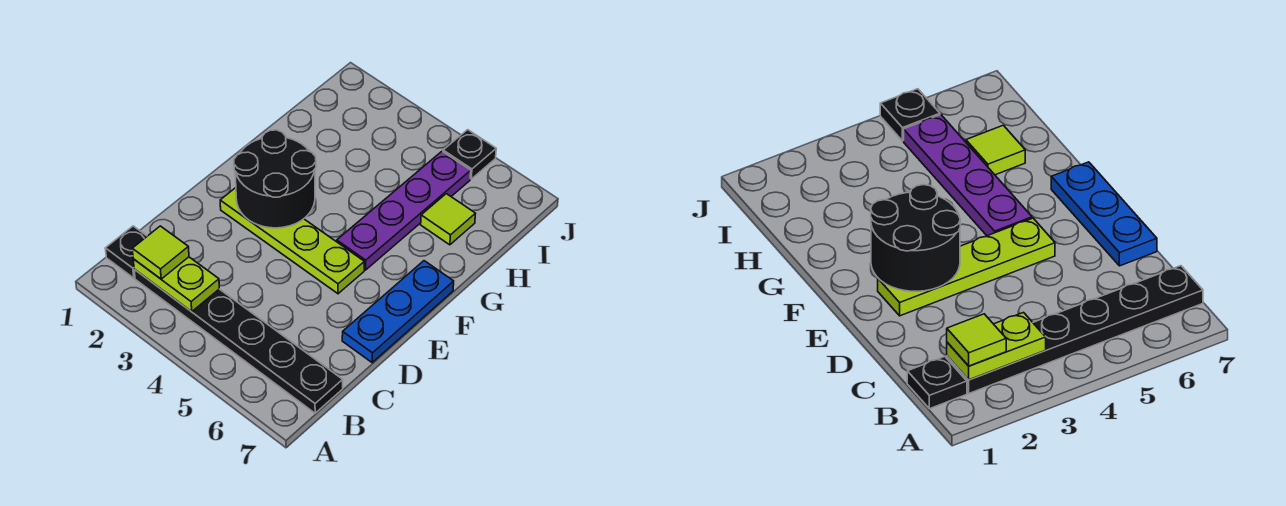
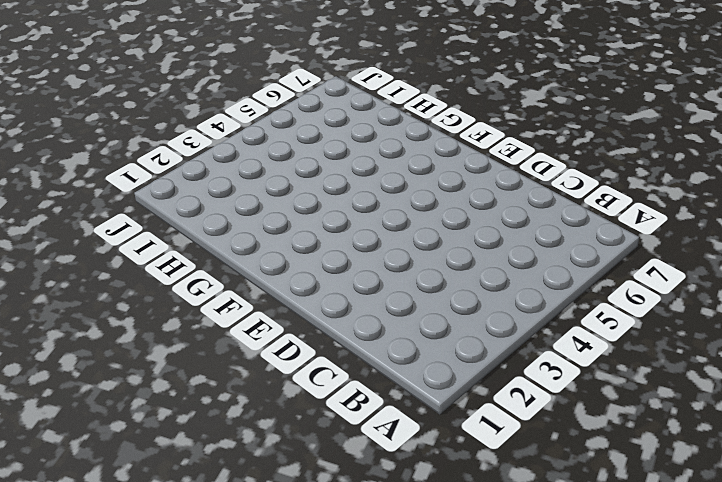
none -> black 1x1 plate [105,226,147,278]
none -> black 1x6 plate [134,270,343,413]

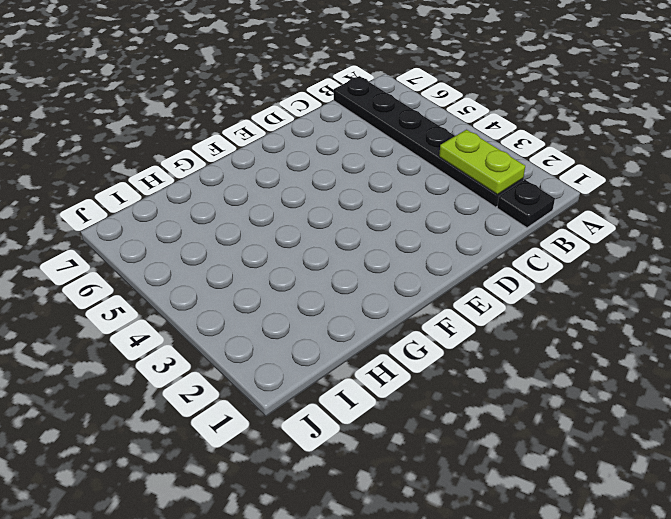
none -> blue 1x3 plate [342,261,454,362]
none -> lime 1x4 plate [220,188,364,294]

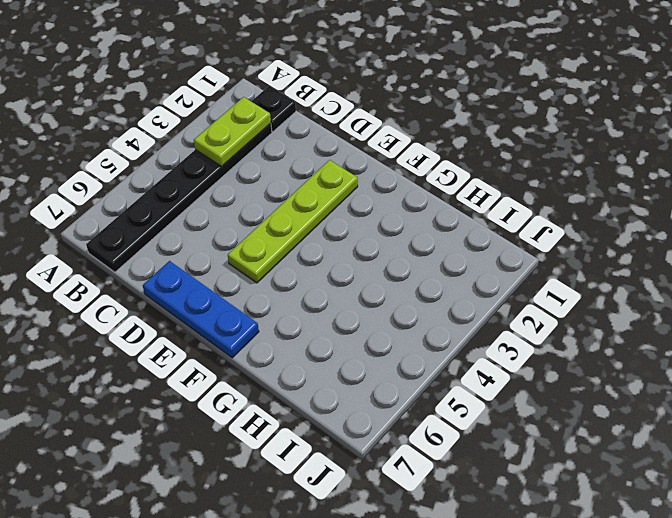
none -> purple 1x4 plate [337,151,471,270]
none -> lime 1x1 tile [421,194,476,245]

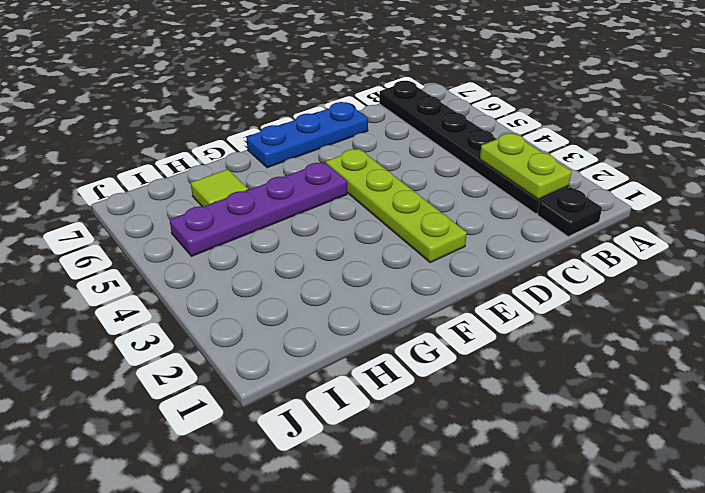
none -> black 1x1 plate [443,130,496,179]
none -> black 2x2 round brick [234,130,316,228]

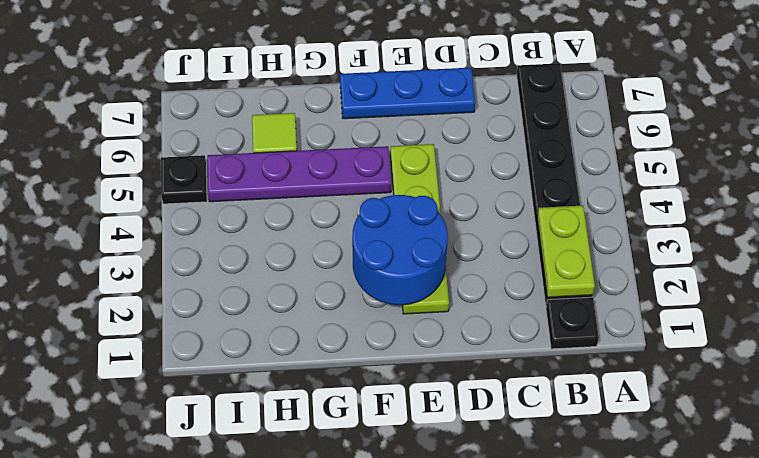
blue 2x2 round brick [352,195,448,305] -> black 2x2 round brick [234,130,316,228]
none -> lime 1x1 tile [132,226,189,279]

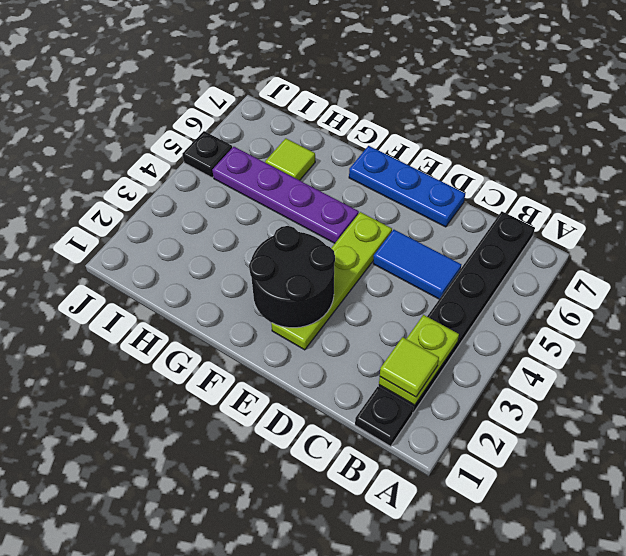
blue 1x2 tile [373,230,461,299] -> none

